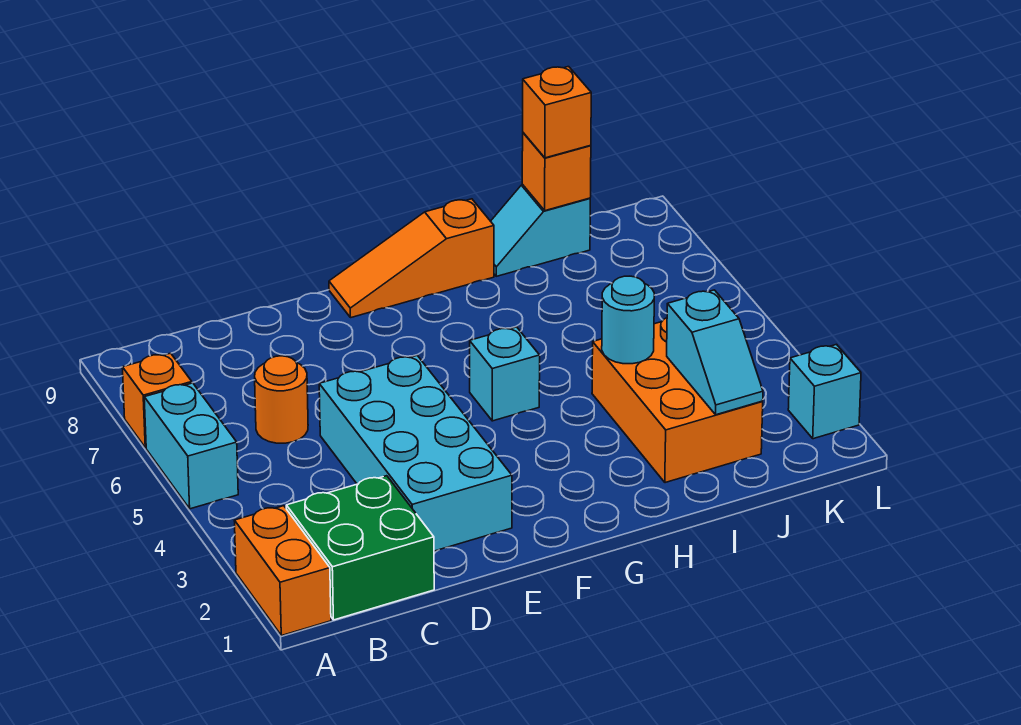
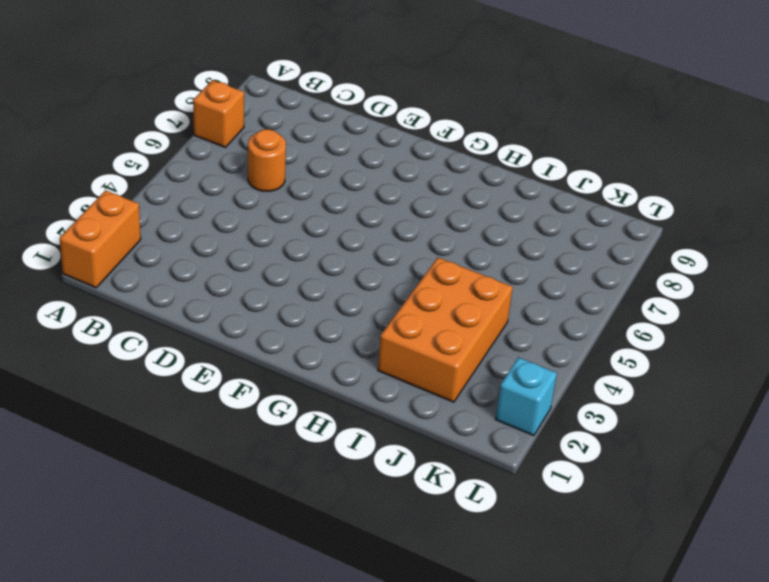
none -> cyan 1x2 brick [144,383,238,509]
none -> green 2x2 brick [286,476,434,620]
none -> cyan 2x4 brick [319,356,512,551]

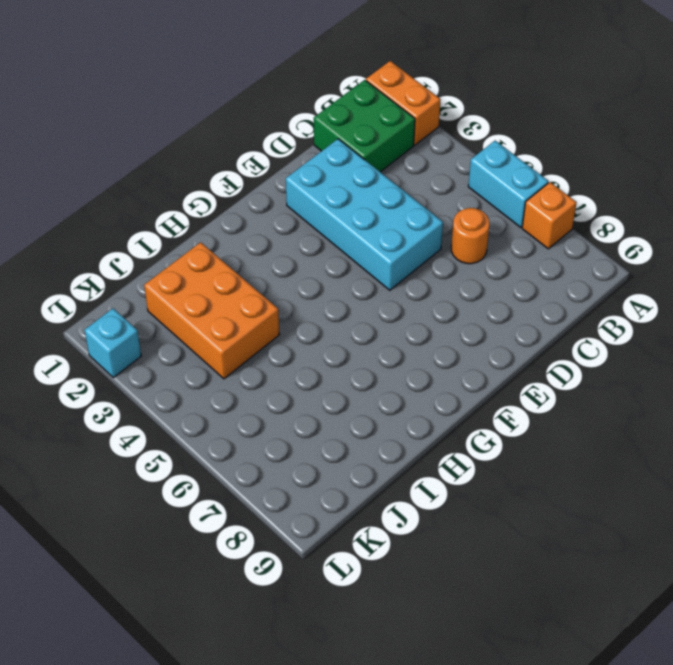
none -> orange 1x3 slope [329,199,494,318]
none -> cyan 1x1 brick [470,327,540,421]
none -> cyan 1x2 slope [491,185,590,276]

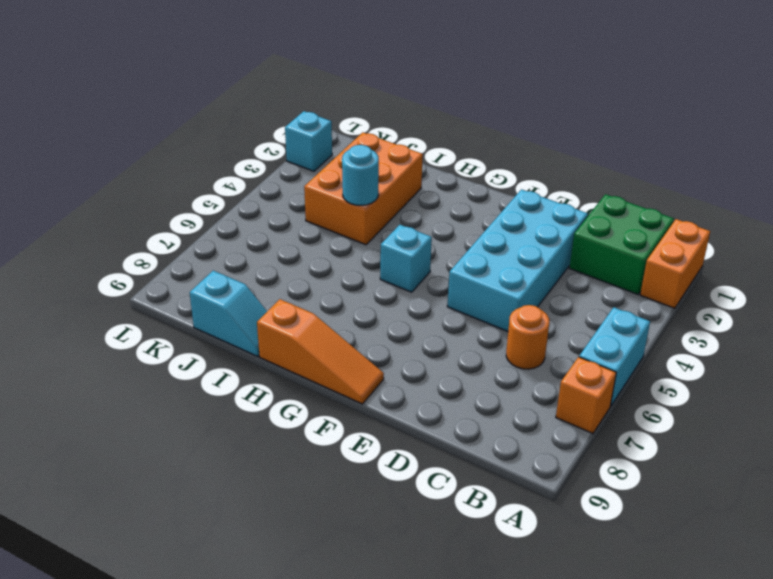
none -> cyan 1x2 slope [667,290,763,415]
none -> orange 1x1 brick [522,133,591,211]
none -> orange 1x1 brick [523,67,591,158]

